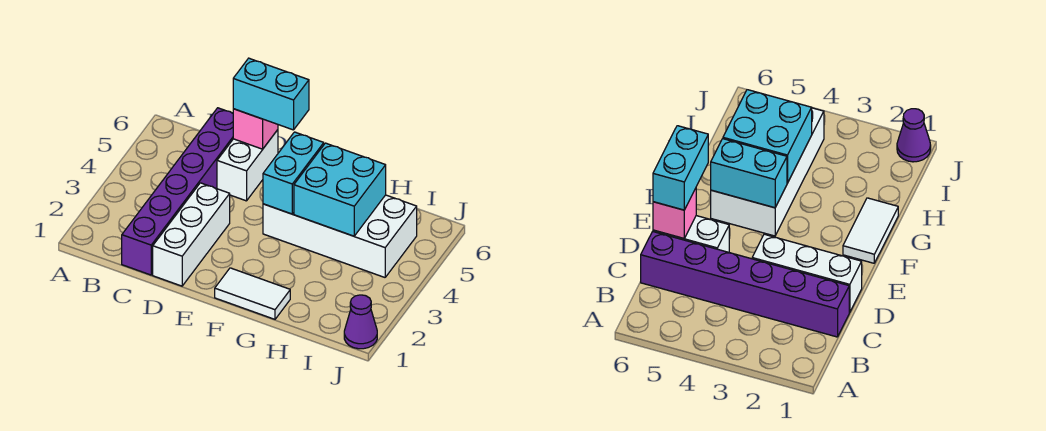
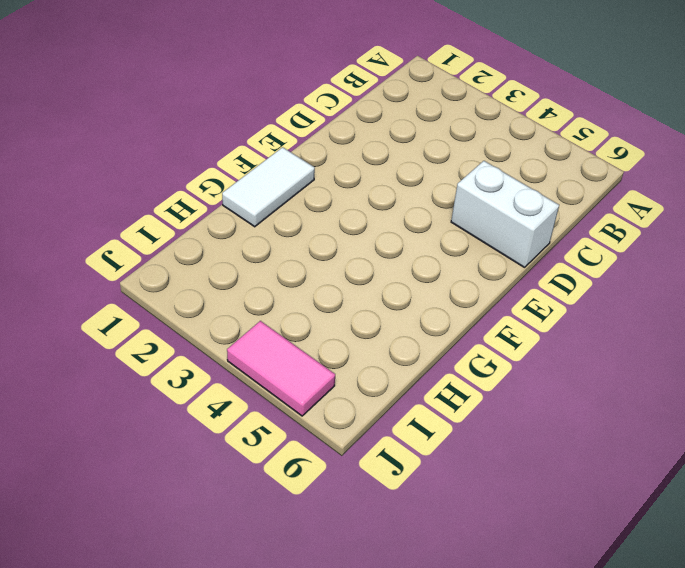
pink 1x2 tile [227,321,335,416] -> none
none -> purple 1x6 brick [122,108,233,275]
none -> white 1x3 brick [153,183,230,286]

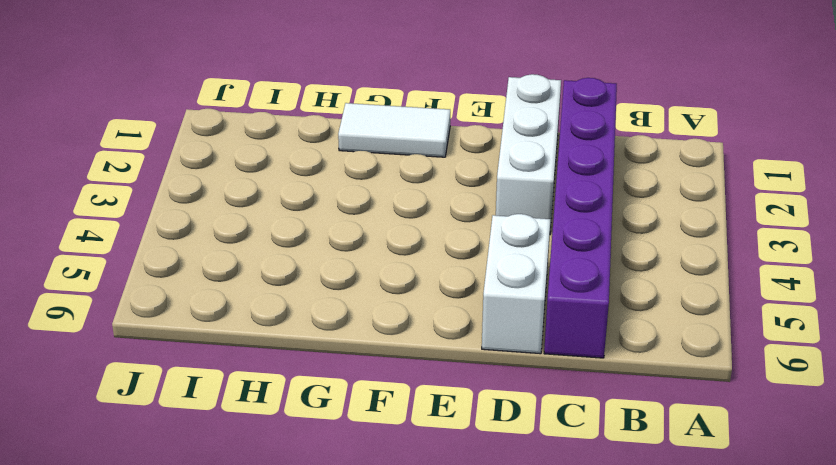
none -> white 2x4 brick [263,195,417,277]
none -> purple 1x1 cone [344,295,377,349]

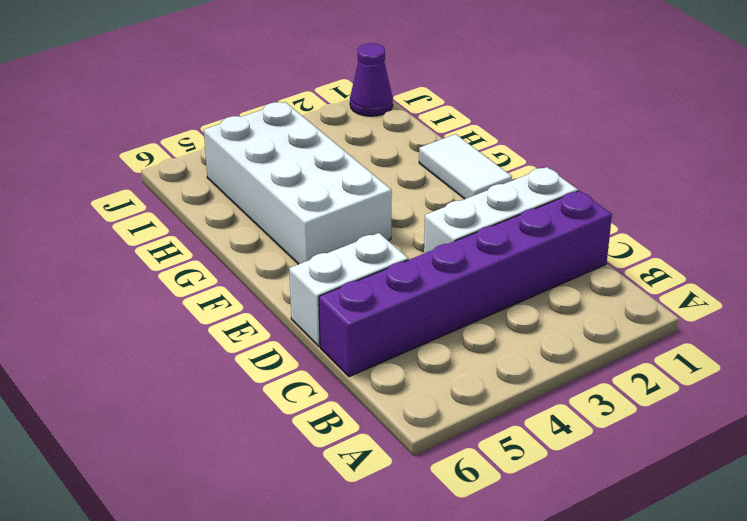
none -> pink 1x1 brick [233,109,278,149]
none -> cyan 1x2 brick [263,132,324,214]

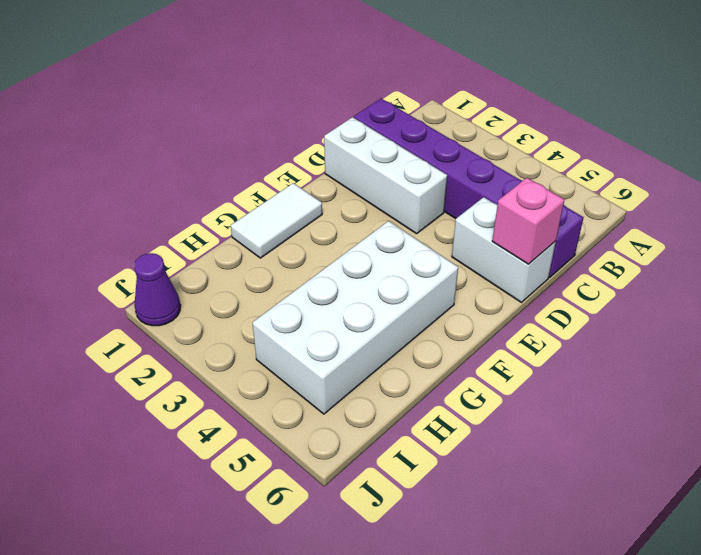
none -> cyan 1x2 brick [263,132,324,214]
none -> cyan 2x2 brick [294,143,386,236]

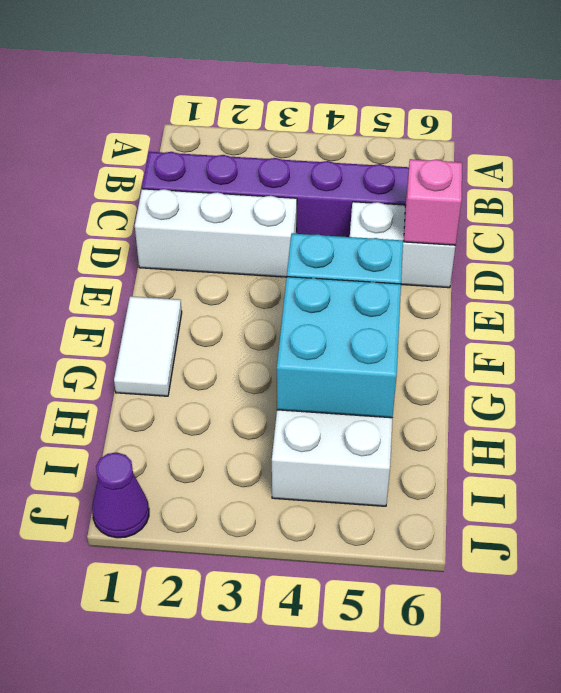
none -> cyan 1x2 brick [233,58,309,130]

